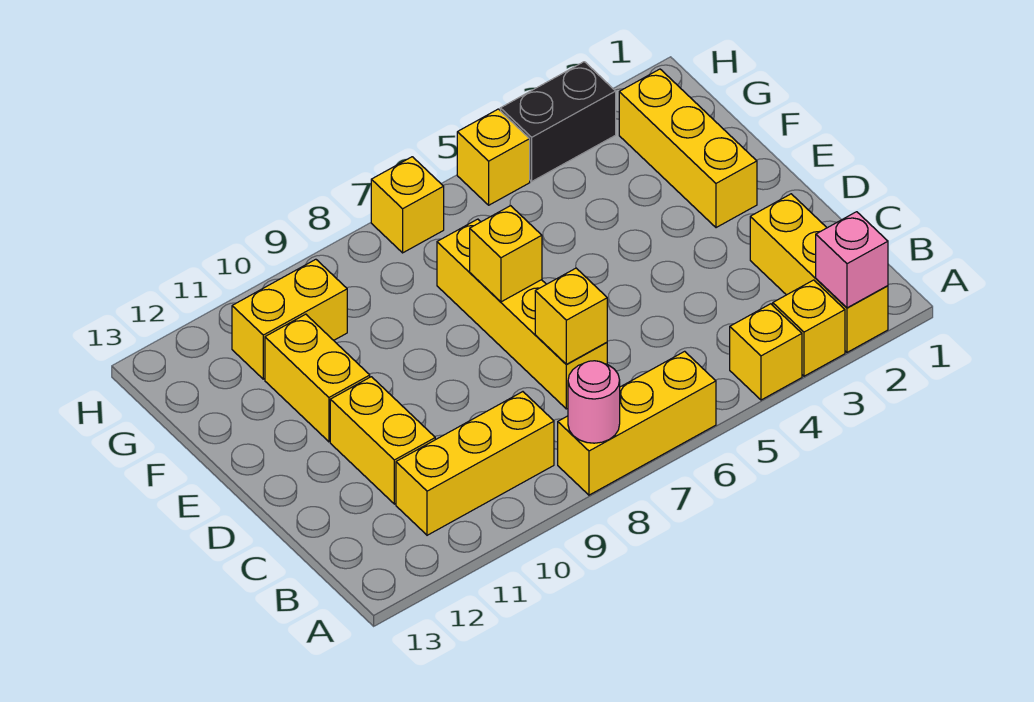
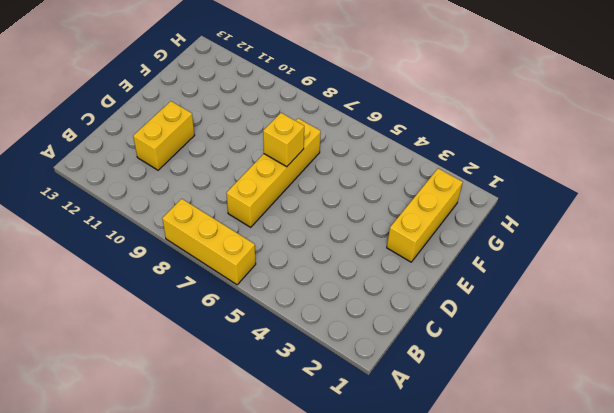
none -> yellow 1x3 brick [750,194,888,352]
none -> yellow 1x1 brick [773,280,845,376]
none -> yellow 1x1 brick [730,304,802,400]

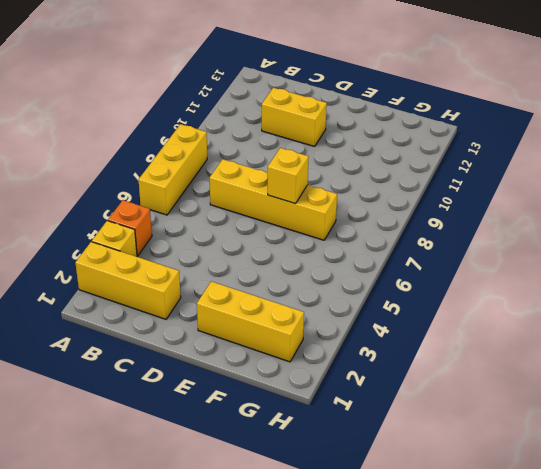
orange 1x1 brick [108,200,152,256] -> yellow 1x1 brick [730,304,802,400]
none -> yellow 1x3 brick [396,392,554,535]
none -> yellow 1x2 brick [265,314,370,442]
none -> yellow 1x2 brick [232,259,347,379]

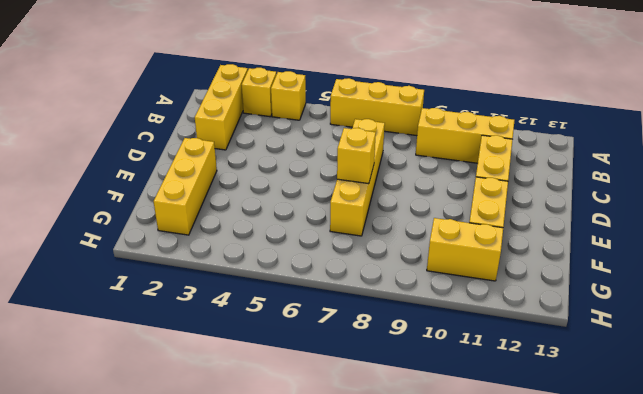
none -> black 1x2 brick [500,62,616,181]
none -> yellow 1x1 brick [457,109,530,205]
none -> yellow 1x1 brick [371,157,444,253]

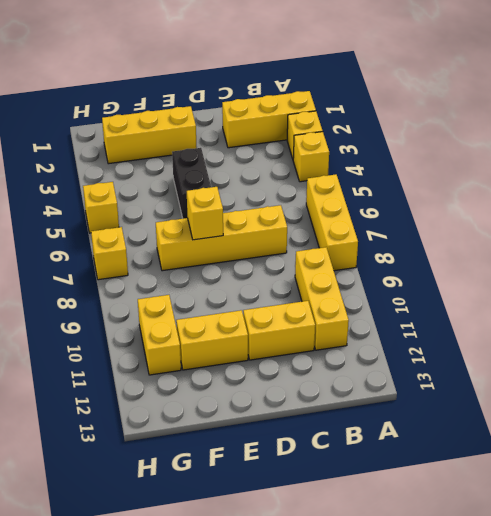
black 1x2 brick [172,148,211,219] -> black 1x2 brick moved to [500,62,616,181]
none -> pink 1x1 brick [816,212,888,308]
none -> pink 1x1 round brick [568,361,620,443]
none -> yellow 1x1 brick [535,268,607,364]

